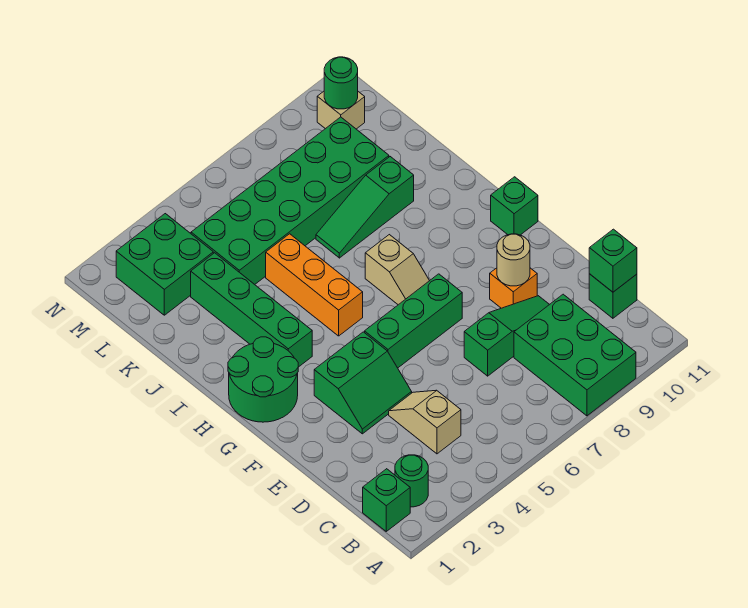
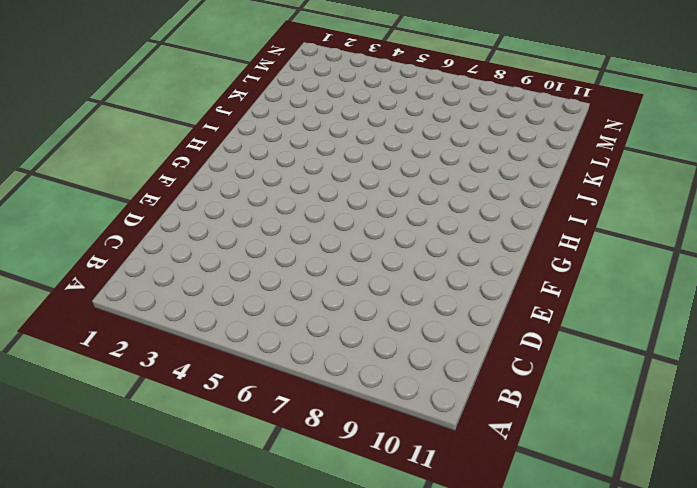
none -> green 2x3 brick [514,294,636,416]
none -> green 1x1 brick [363,469,410,531]
none -> green 1x1 round brick [395,455,428,507]

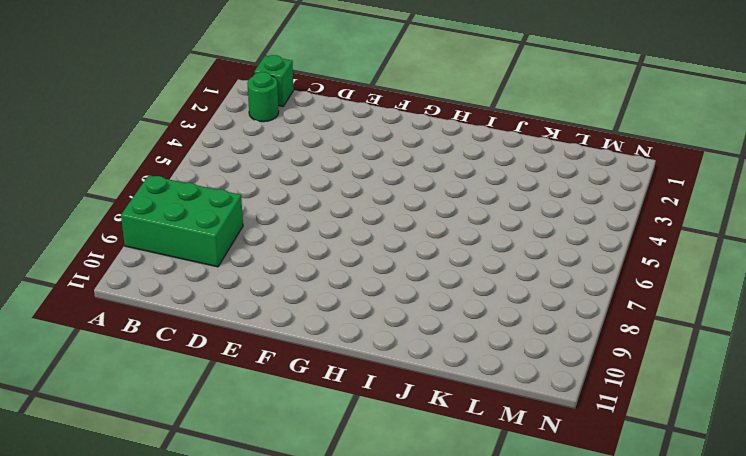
none -> tan 1x2 slope [389,390,461,454]
none -> green 1x1 brick [589,274,637,318]
none -> green 1x3 slope [464,296,550,376]

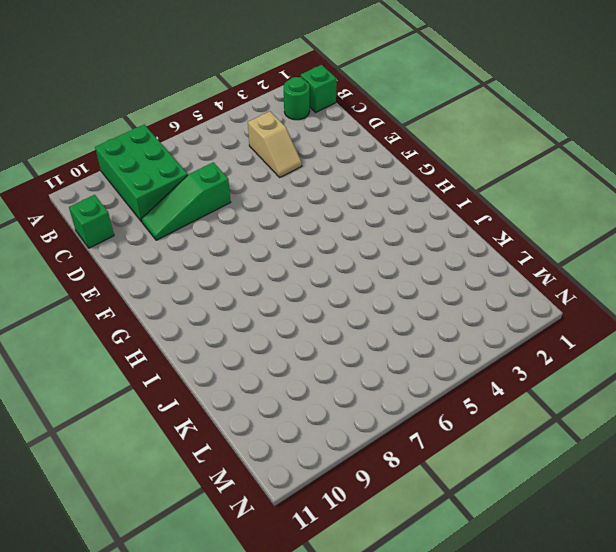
none -> green 2x2 slope [314,332,412,434]
none -> orange 1x1 brick [490,268,537,308]
none -> green 1x3 brick [365,274,462,368]

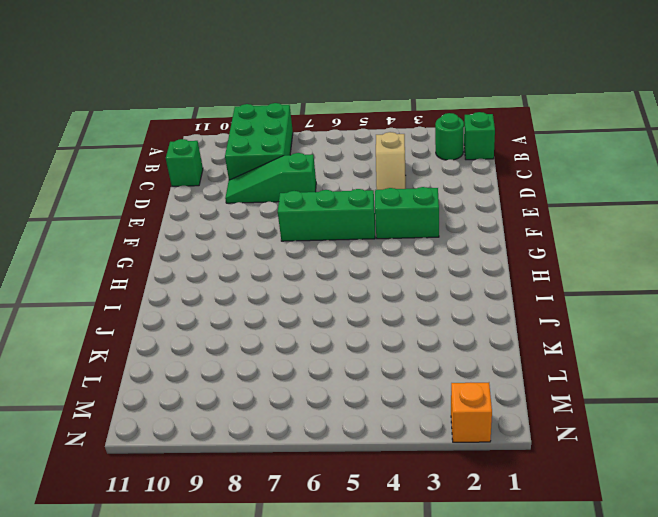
orange 1x1 brick [451,383,492,442] -> orange 1x1 brick moved to [490,268,537,308]
none -> green 2x2 round brick [228,337,298,422]
none -> tan 1x2 slope [365,235,429,305]
none -> green 1x1 brick [491,177,538,235]

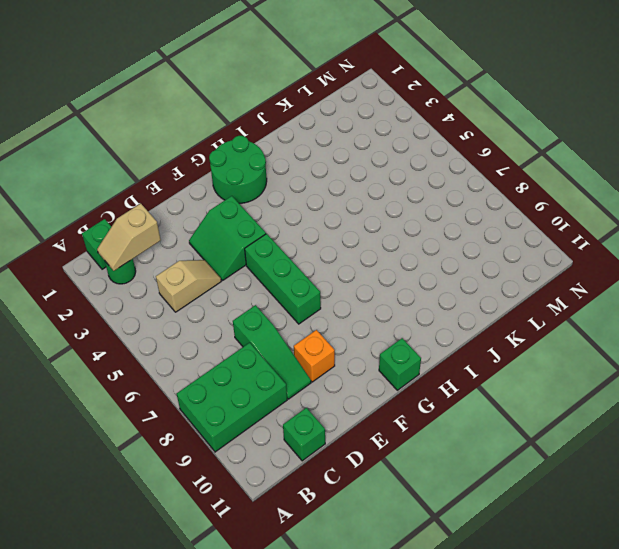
tan 1x2 slope [97,203,161,271] -> tan 1x2 slope moved to [365,235,429,305]
none -> green 1x4 brick [191,253,312,367]
none -> orange 1x3 brick [266,234,363,336]
none -> green 1x3 slope [316,157,414,258]

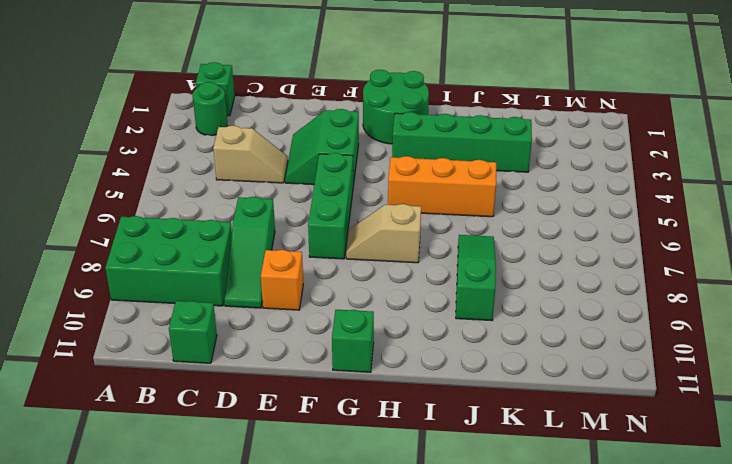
none -> green 2x6 brick [191,117,389,284]
none -> green 2x2 brick [116,214,213,315]
none -> tan 1x1 brick [317,91,365,129]

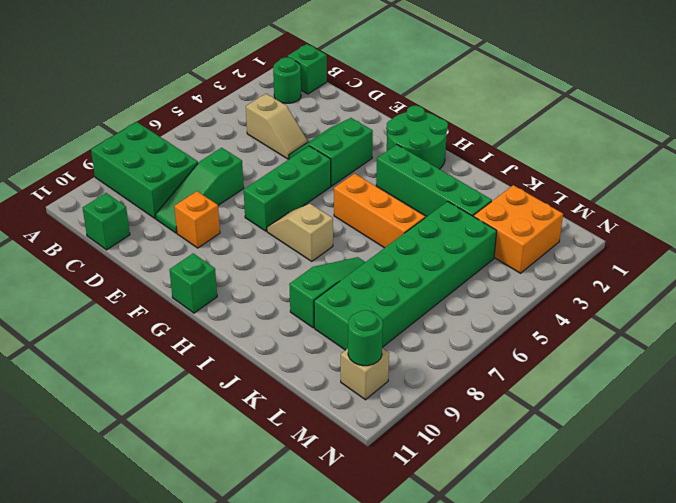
orange 2x2 brick [473,185,563,273] -> green 2x2 brick [116,214,213,315]
none -> green 1x1 brick [589,229,637,292]
none -> tan 1x1 round brick [497,234,530,286]

